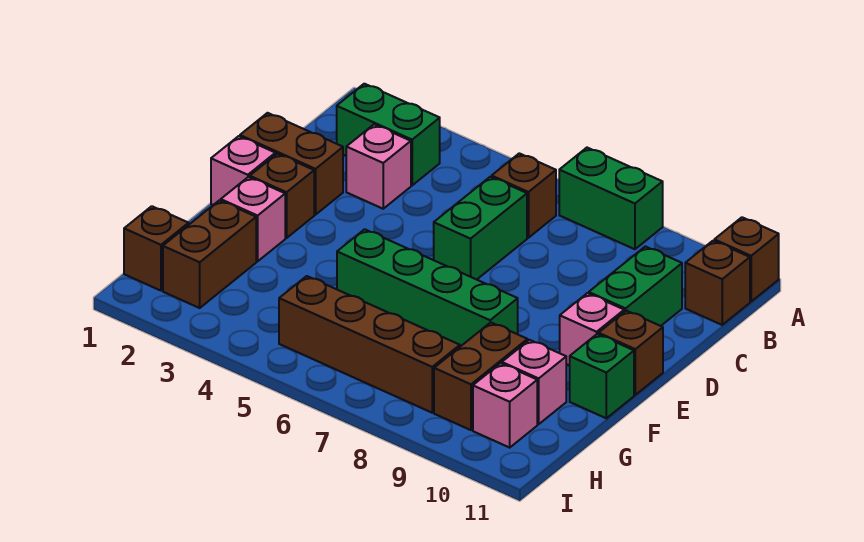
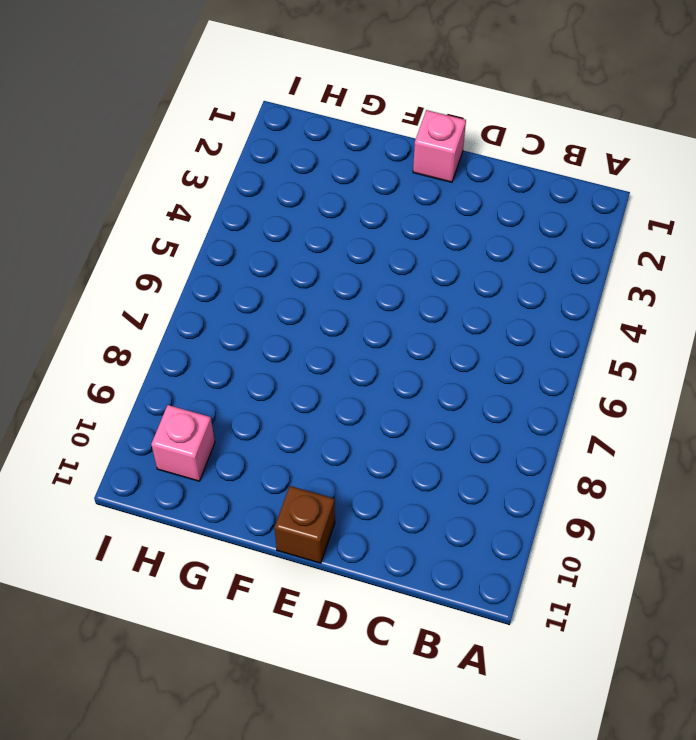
none -> green 1x2 brick [559,148,663,249]
none -> brown 1x1 brick [714,217,779,301]
none -> green 1x2 brick [337,84,440,185]

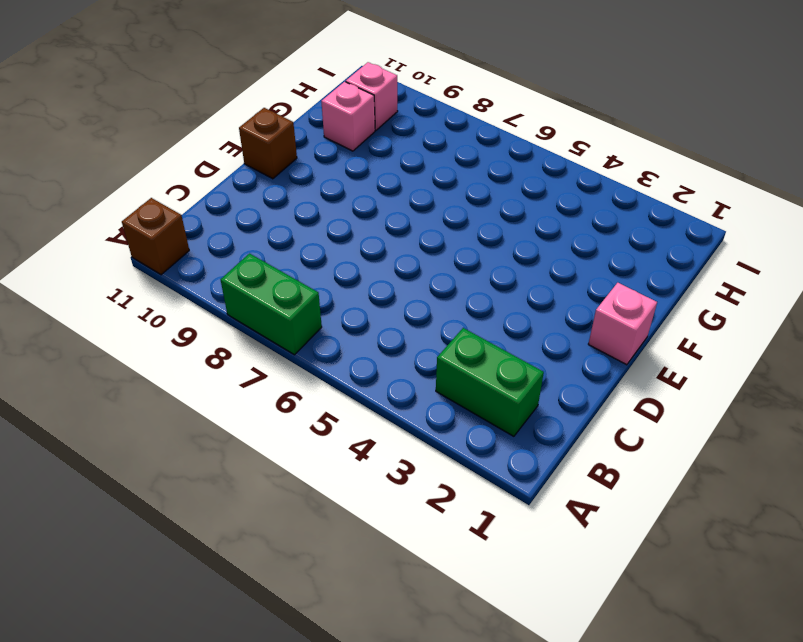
none -> brown 1x1 brick [492,153,556,238]
none -> brown 1x1 brick [685,241,750,325]
none -> pink 1x1 brick [346,125,411,209]

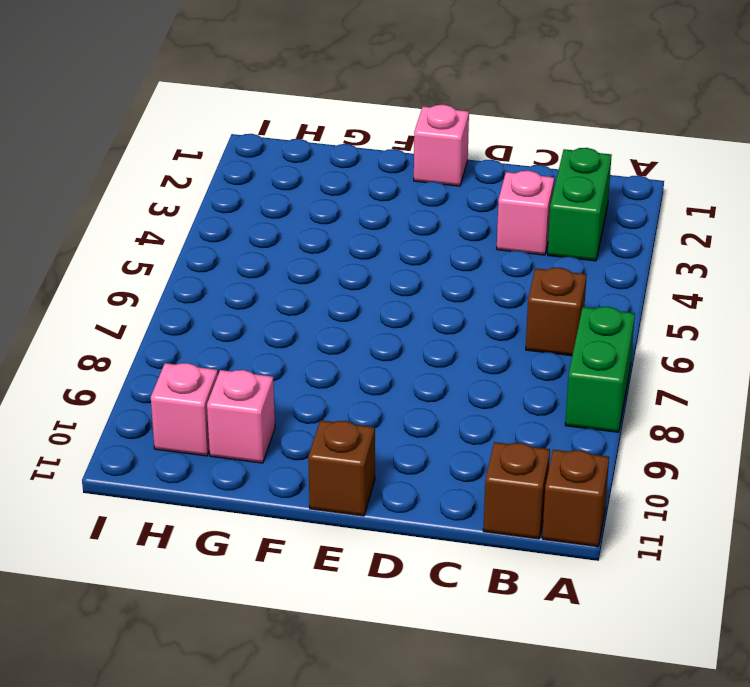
none -> green 1x2 brick [434,177,527,280]
none -> green 1x2 brick [589,246,682,326]
none -> brown 1x2 brick [240,113,343,215]

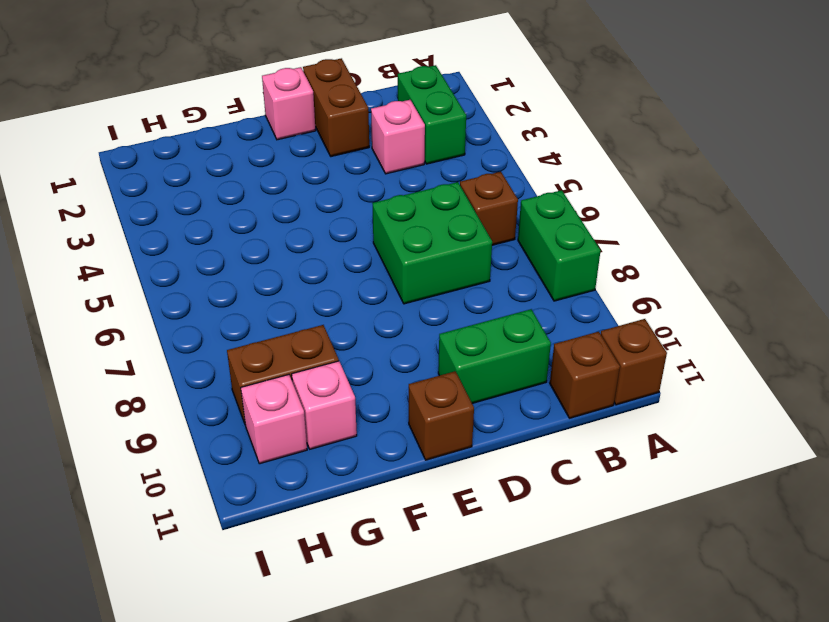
green 2x2 brick [372,182,492,304] -> green 1x2 brick [434,177,527,280]
none -> brown 1x1 brick [250,154,314,238]
none -> pink 1x1 brick [560,293,624,366]
none -> pink 1x1 brick [221,177,285,261]

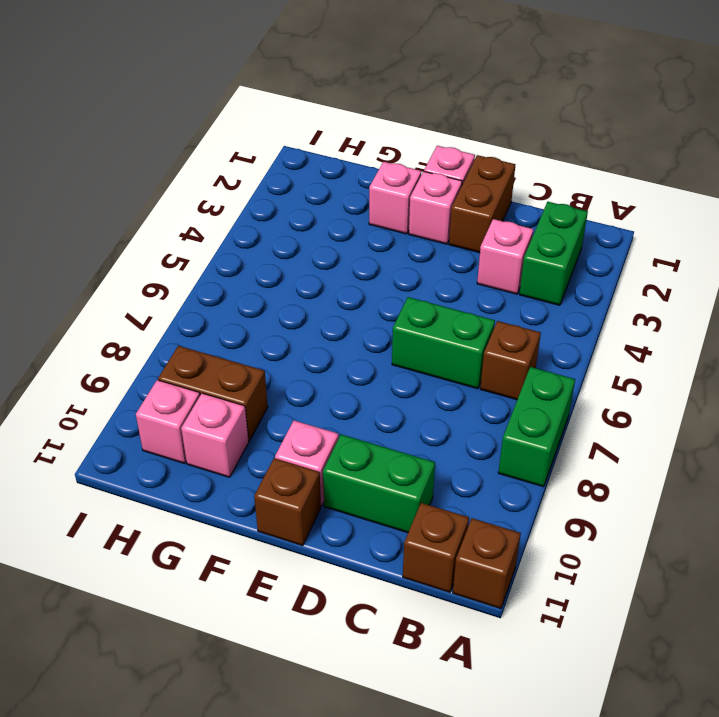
pink 1x1 brick [409,172,462,244] -> brown 1x1 brick [250,154,314,238]
none -> green 1x4 brick [337,229,518,347]
none -> green 1x1 brick [570,334,634,418]
none -> brown 1x2 brick [163,200,256,308]

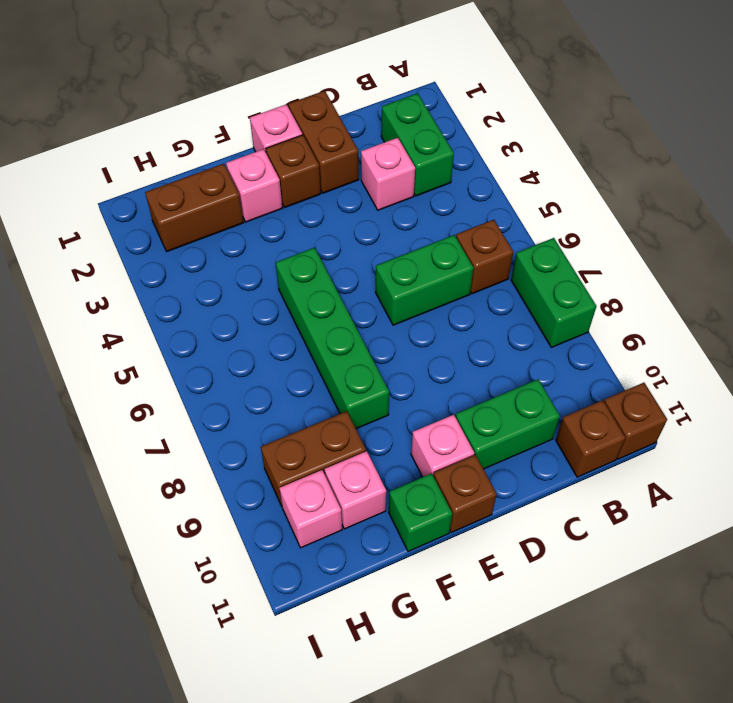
none -> brown 1x1 brick [124,206,189,291]
none -> brown 1x4 brick [279,276,460,413]

